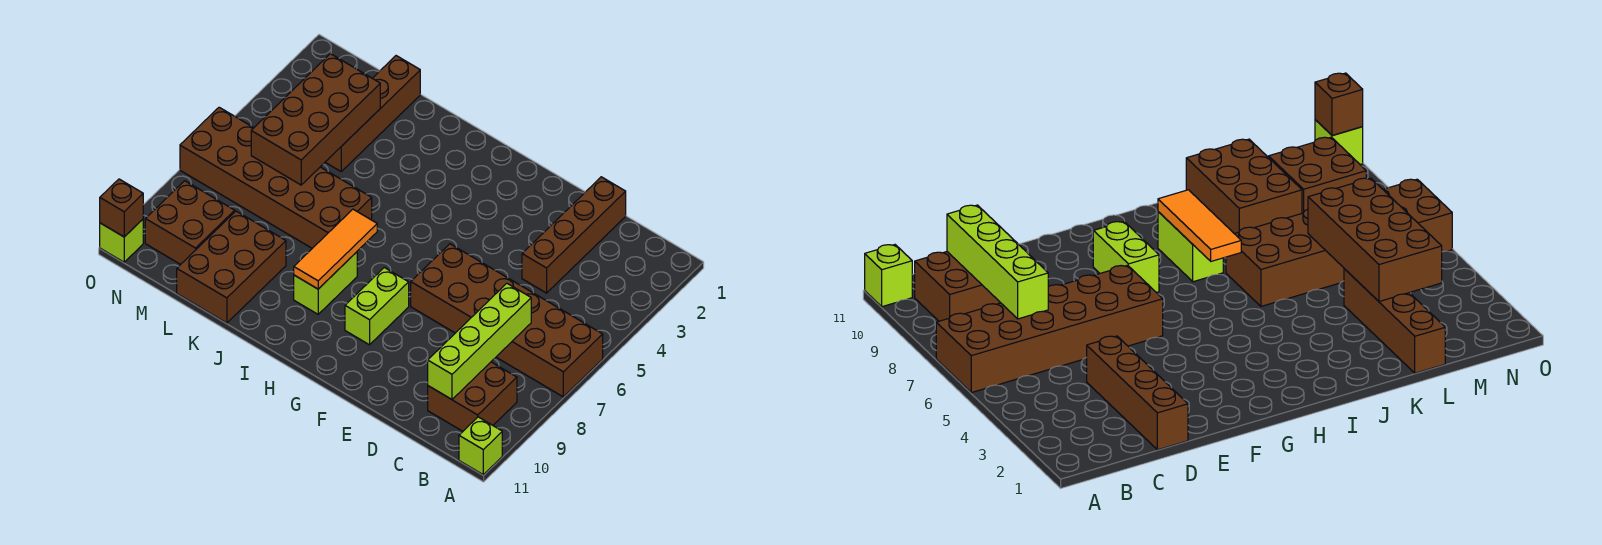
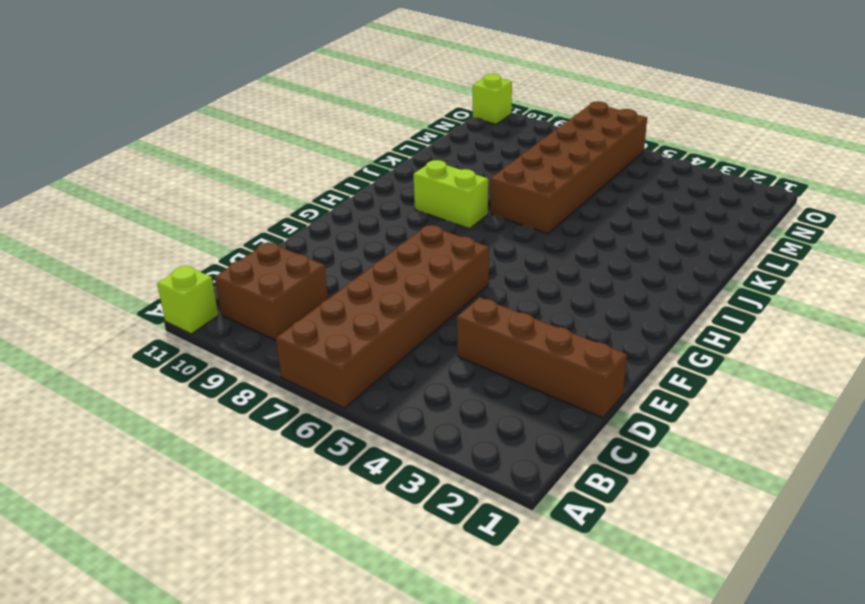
none -> lime 1x2 brick [345,268,409,345]
none -> brown 2x3 brick [177,211,286,323]
none -> brown 1x4 brick [325,56,420,171]

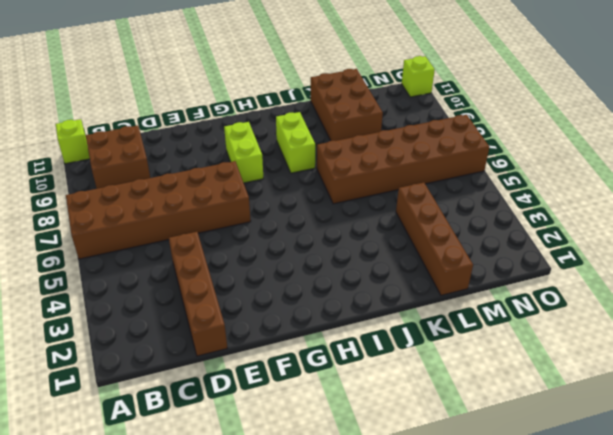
none -> brown 2x2 brick [145,181,235,264]
none -> lime 1x4 brick [428,283,531,399]
none -> orange 1x3 tile [294,209,377,289]

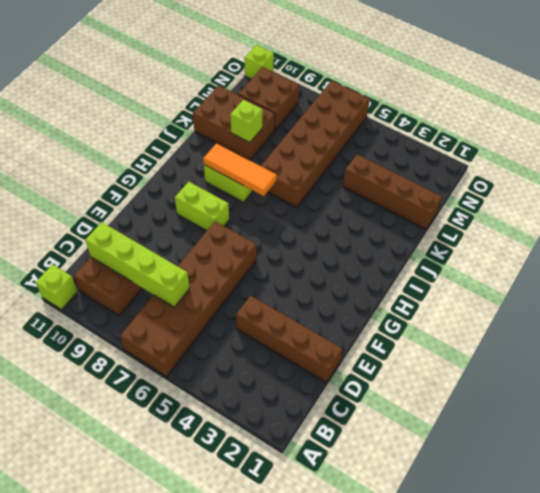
lime 1x1 brick [230,100,263,143] -> none
none -> brown 2x4 brick [251,54,380,185]
none -> brown 1x1 brick [100,179,143,237]

